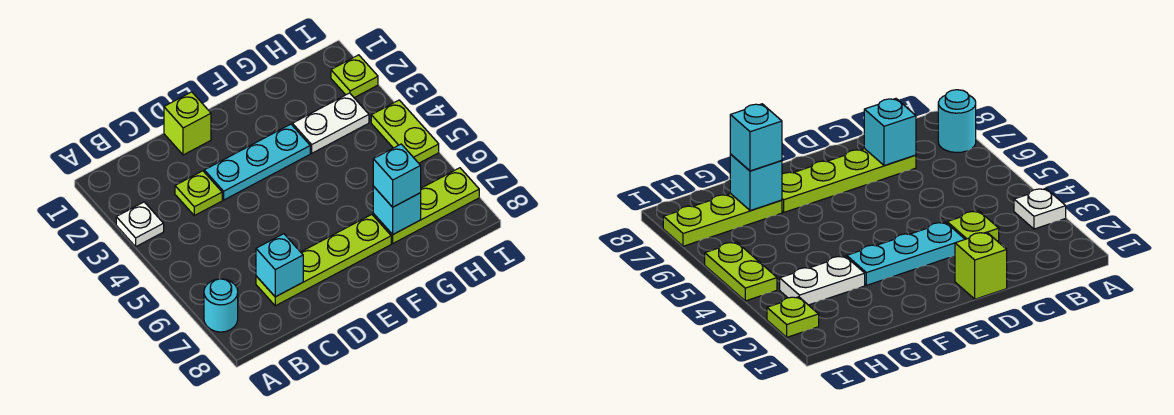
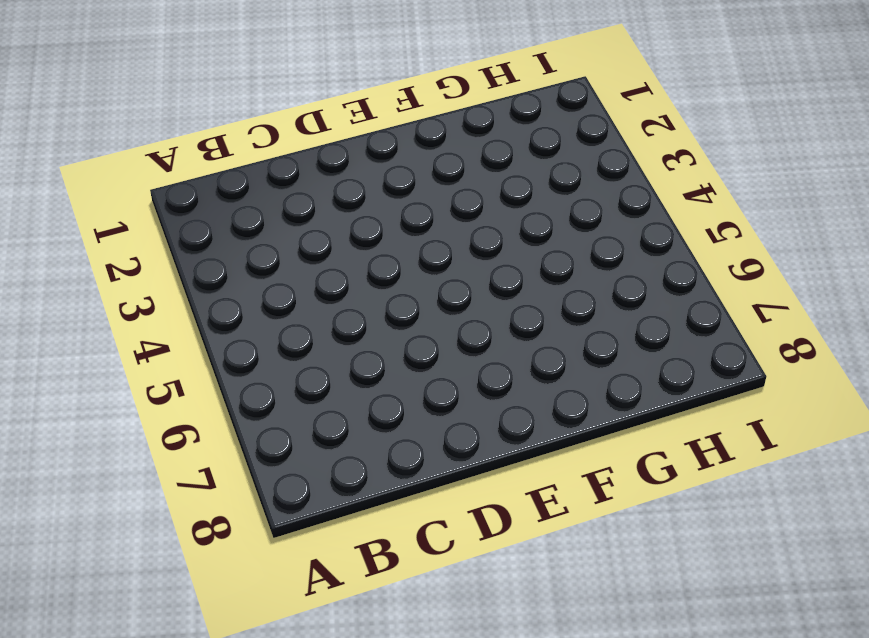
none -> white 1x1 plate [116,202,164,247]
none -> cyan 1x1 round brick [204,279,238,332]
none -> lime 1x1 plate [175,171,222,216]

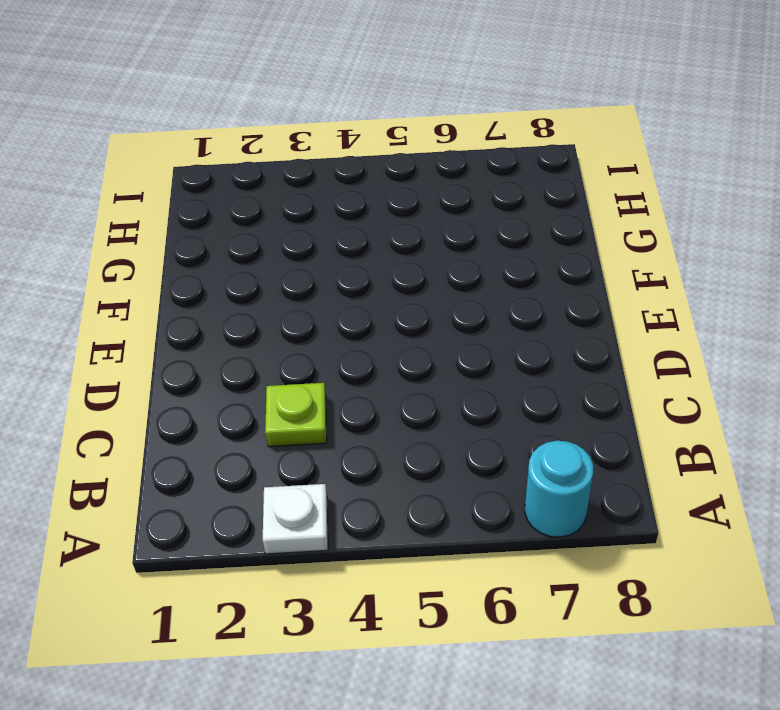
none -> lime 1x4 plate [256,215,391,306]
none -> lime 1x1 brick [164,92,211,155]
none -> cyan 1x3 plate [204,124,310,200]

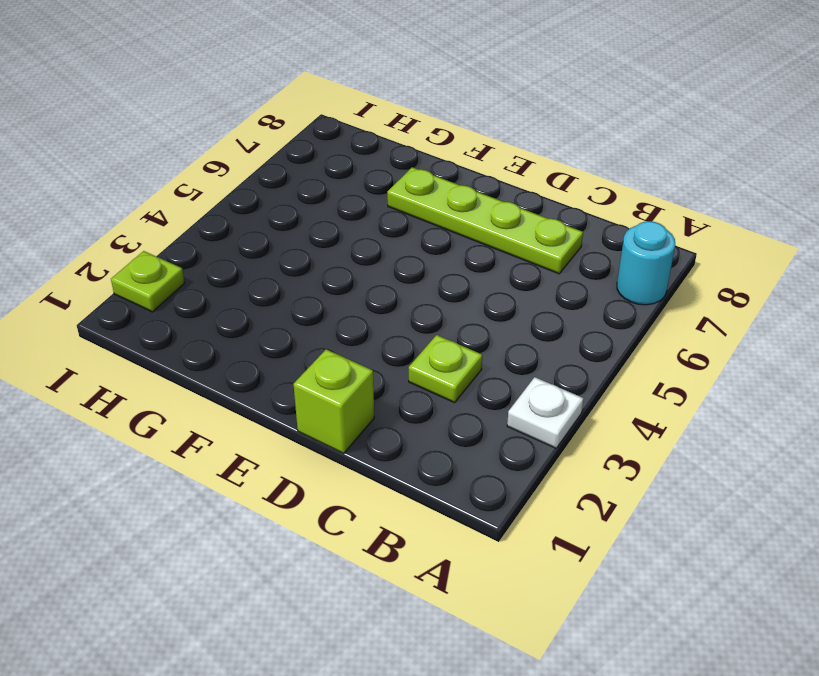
none -> cyan 1x3 plate [204,124,310,200]
none -> white 1x2 plate [292,93,369,153]
none -> lime 1x3 plate [373,168,479,243]

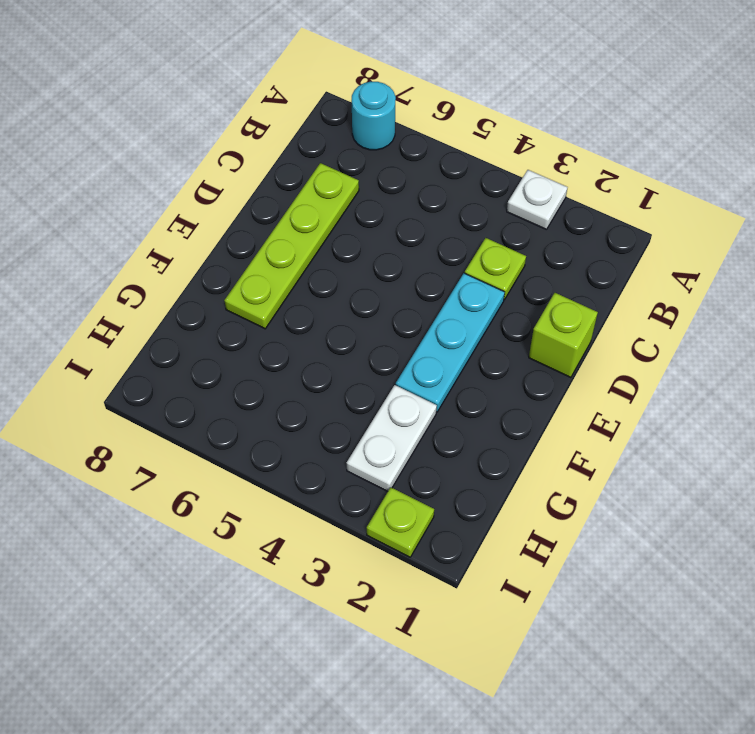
none -> lime 1x3 plate [373,168,479,243]
none -> lime 1x2 plate [371,100,439,163]
none -> cyan 1x1 brick [256,234,303,297]

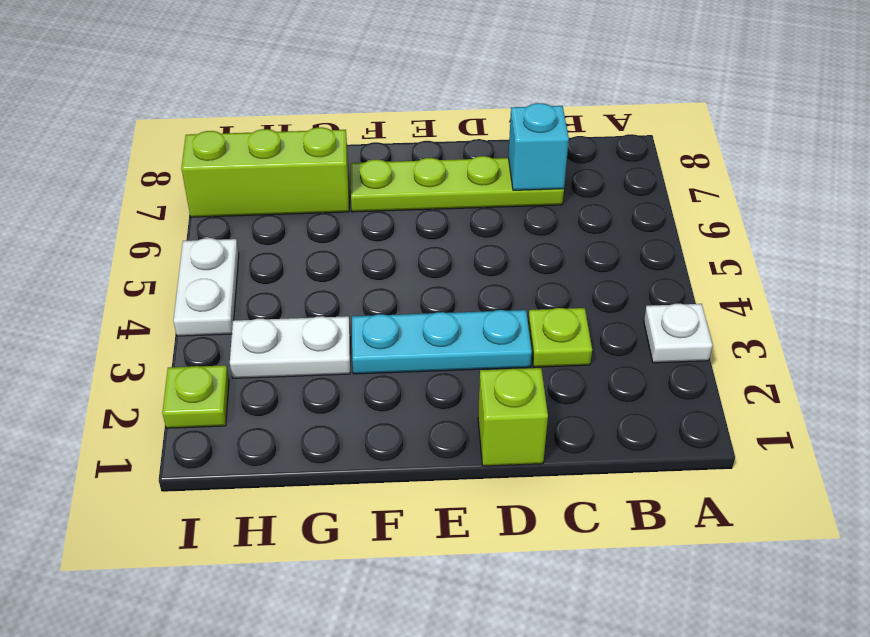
lime 1x3 brick [181,127,349,217] -> lime 1x3 plate [373,168,479,243]
white 1x2 plate [173,238,239,336] -> lime 1x2 plate [371,100,439,163]
none -> cyan 1x1 round brick [204,279,238,332]
none -> cyan 1x1 brick [373,186,421,235]
none -> cyan 1x1 brick [373,144,421,207]

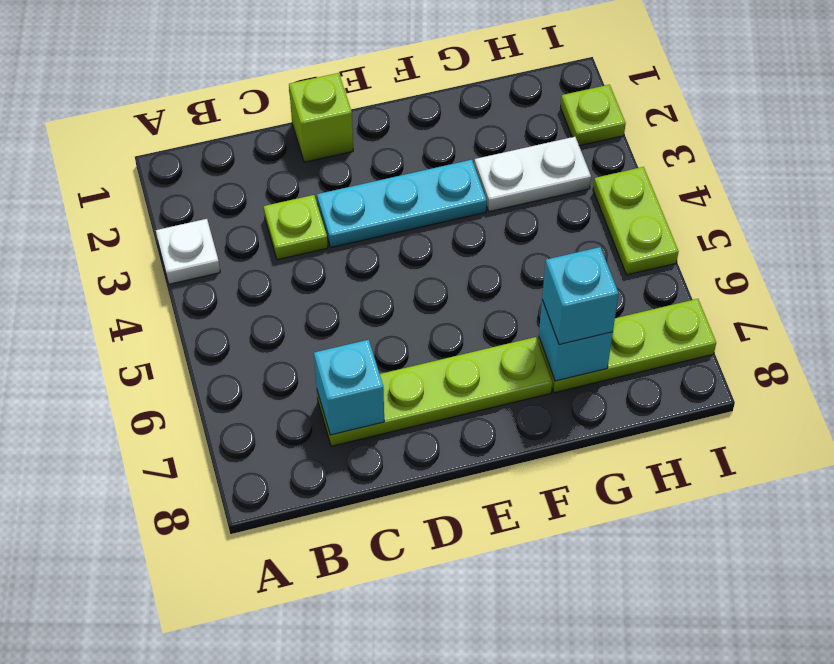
none -> cyan 1x1 round brick [204,279,238,332]

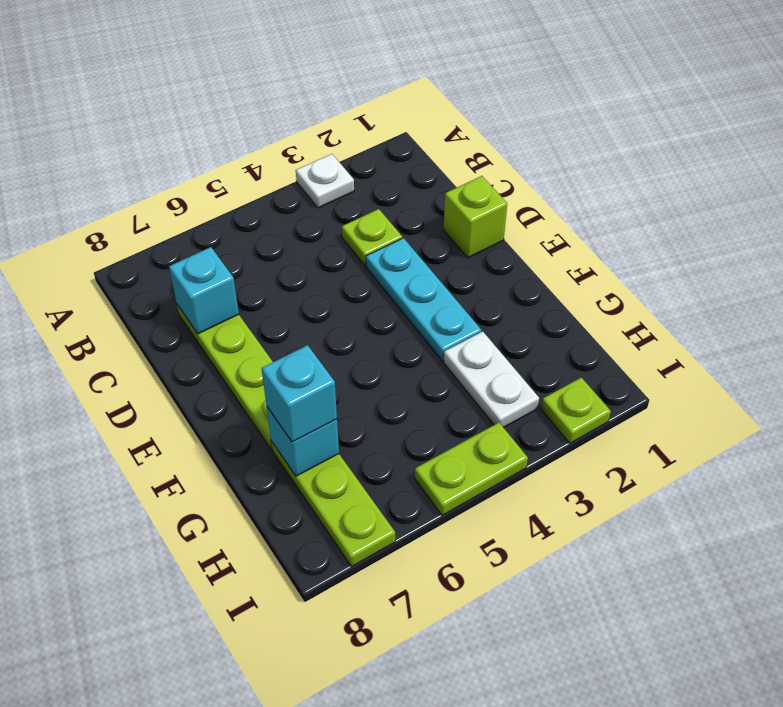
none -> cyan 1x1 round brick [204,279,238,332]

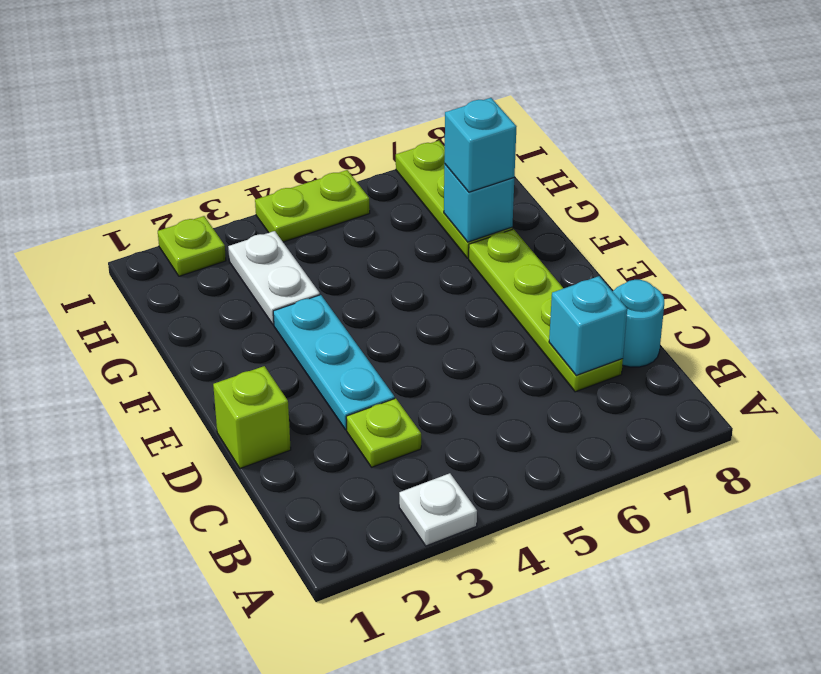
cyan 1x1 round brick [613,280,664,367] -> cyan 1x1 round brick moved to [204,279,238,332]

